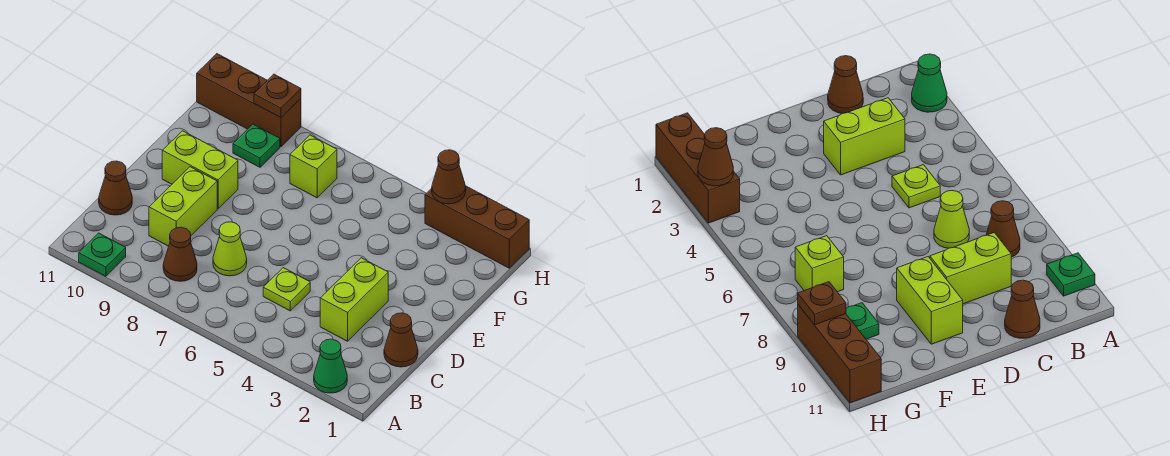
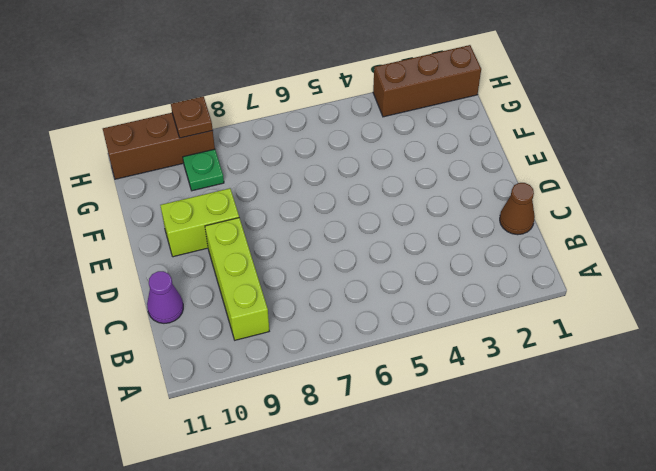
lime 1x3 brick [205,218,269,340] -> lime 1x2 brick [149,167,217,246]
purple 1x1 cone [147,271,183,323] -> brown 1x1 cone [99,161,132,215]
none -> green 1x1 cone [314,339,347,393]
none -> green 1x1 plate [79,233,126,276]
none -> brown 1x1 cone [163,227,197,281]

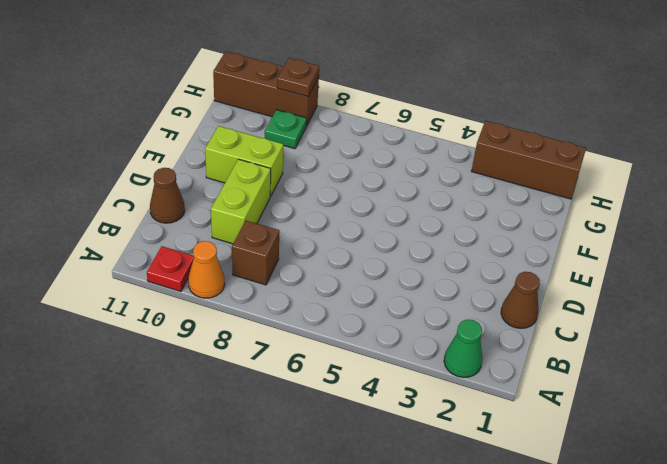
orange 1x1 cone [188,241,225,298] -> none
red 1x1 plate [147,246,194,291] -> green 1x1 plate [79,233,126,276]
brown 1x1 brick [232,221,279,285] -> brown 1x1 cone [163,227,197,281]
none -> lime 1x2 brick [320,258,388,341]
none -> lime 1x1 plate [263,268,310,311]
none -> lime 1x1 cone [213,222,247,276]

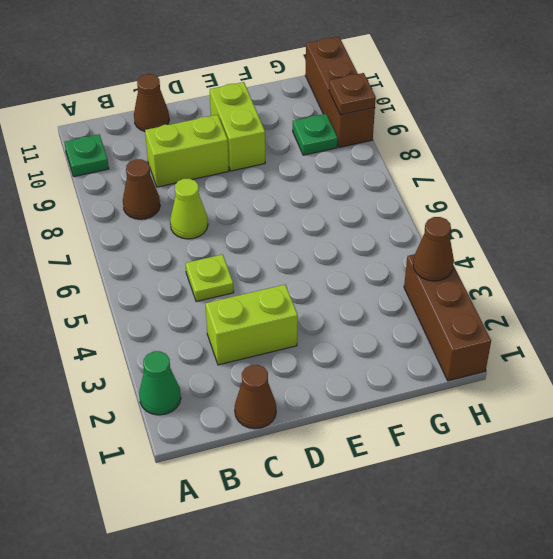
none -> lime 1x1 brick [290,135,337,198]

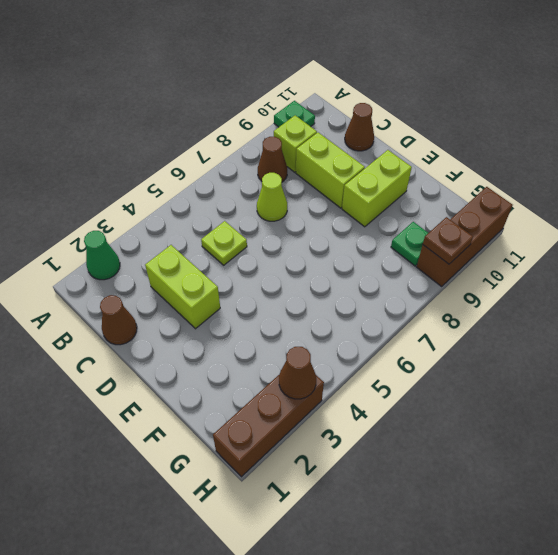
lime 1x1 brick [274,115,317,172] -> lime 1x1 brick moved to [290,135,337,198]

